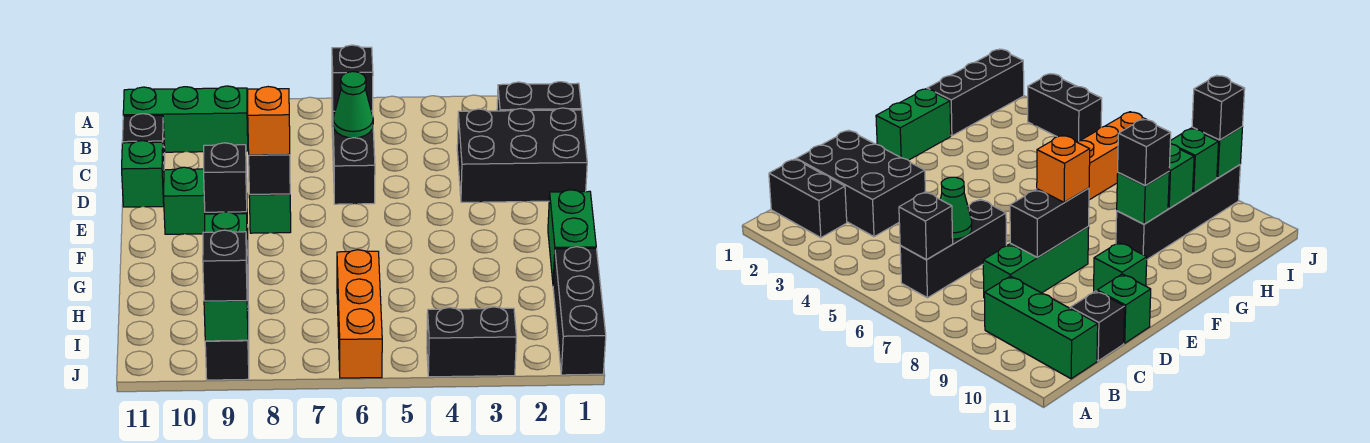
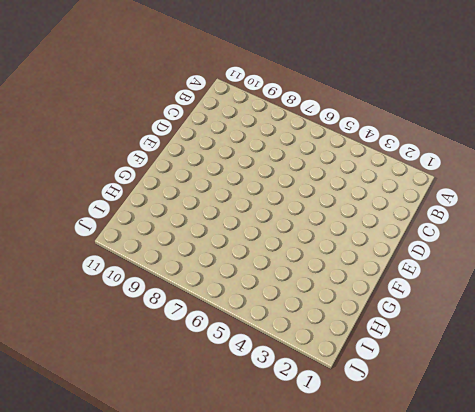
none -> black 1x2 brick [497,82,582,111]
none -> black 1x3 brick [332,103,375,204]
none -> green 1x3 brick [123,86,248,152]

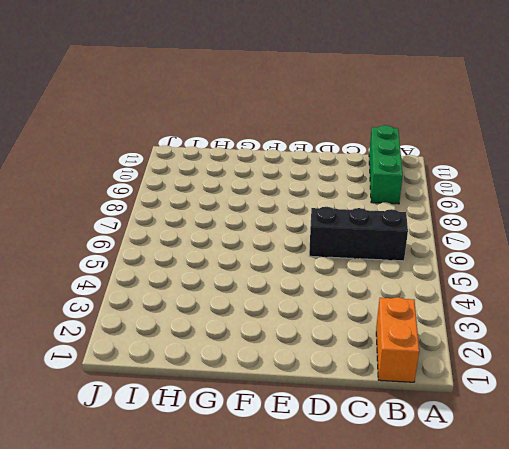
orange 1x2 brick [376,297,419,382] -> black 1x2 brick [497,82,582,111]
none -> black 2x3 brick [457,108,587,202]
none -> green 1x3 brick [249,194,291,233]
none -> black 1x1 brick [122,114,165,164]

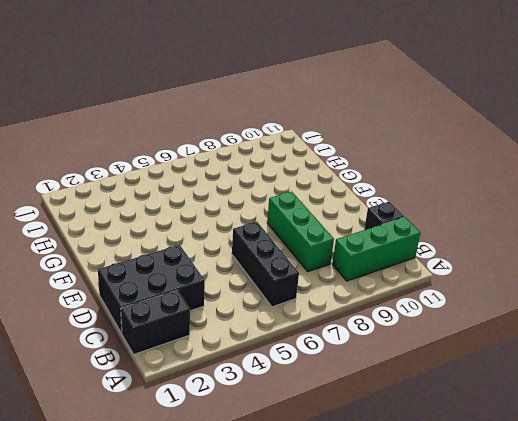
none -> green 1x1 brick [122,141,164,207]
none -> green 1x1 brick [164,167,205,234]
none -> green 1x2 brick [548,190,596,280]

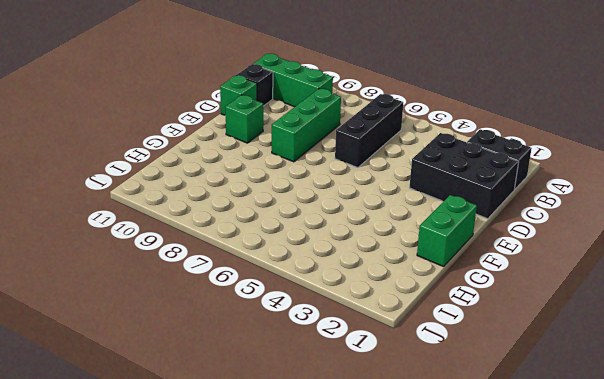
none -> black 1x4 brick [205,226,249,380]
none -> black 1x3 brick [553,247,606,375]
none -> orange 1x3 brick [337,250,382,378]

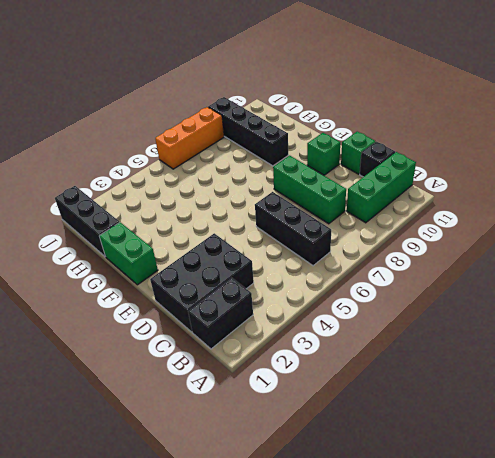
orange 1x3 brick [155,107,224,169] -> orange 1x3 brick turned to [337,250,382,378]
none -> black 1x2 brick [427,307,516,377]
none -> black 1x1 brick [332,45,373,111]
none -> green 1x1 cone [333,72,373,138]

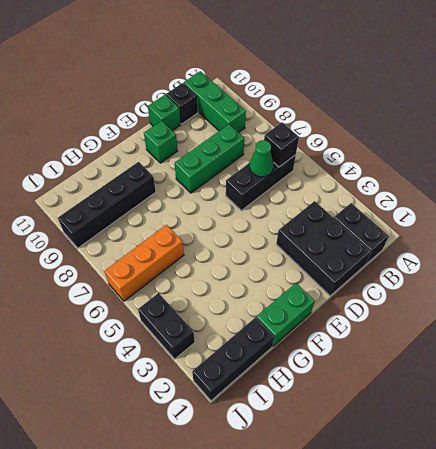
none -> black 1x2 brick [249,154,290,194]
none -> green 1x1 brick [1117,172,1169,224]
none -> green 1x1 brick [205,212,248,270]

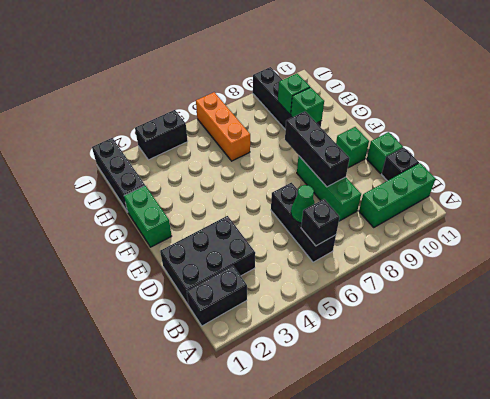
black 1x3 brick [285,111,350,187] -> black 1x2 brick [249,154,290,194]
none -> green 1x1 brick [1170,128,1219,193]
none -> green 1x1 brick [204,295,248,341]
none -> orange 1x1 brick [247,87,290,155]

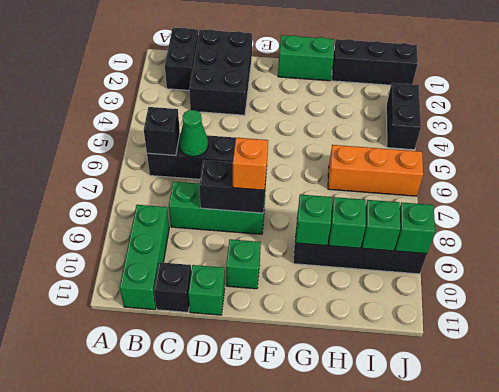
none -> black 1x1 brick [204,143,247,212]
none -> black 1x1 brick [203,230,247,301]

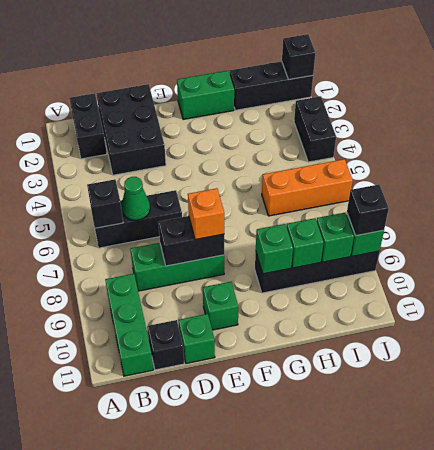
black 1x1 brick [282,34,315,79] -> black 1x1 brick moved to [204,143,247,212]

